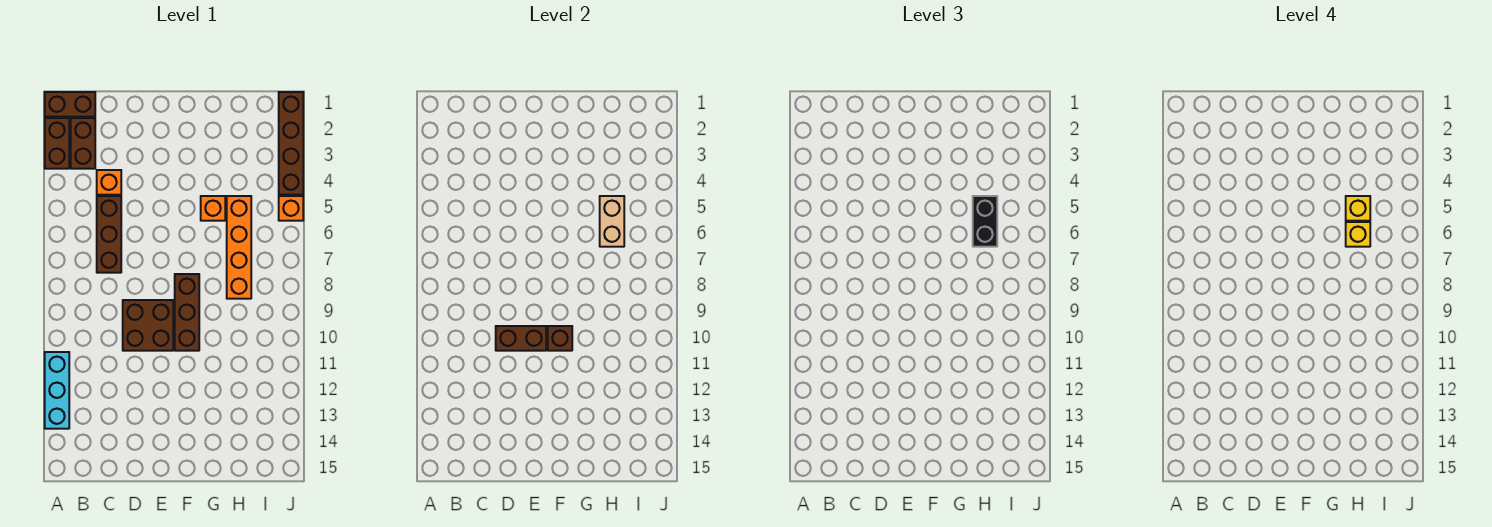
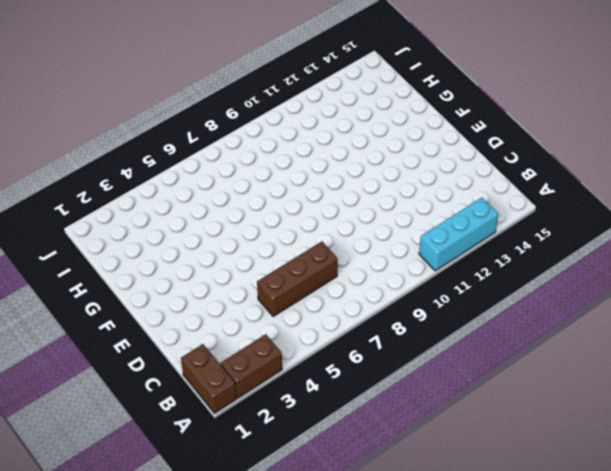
none -> brown 1x2 brick [71,118,95,169]
none -> orange 1x1 brick [97,170,121,195]
none -> brown 2x2 brick [123,300,173,351]

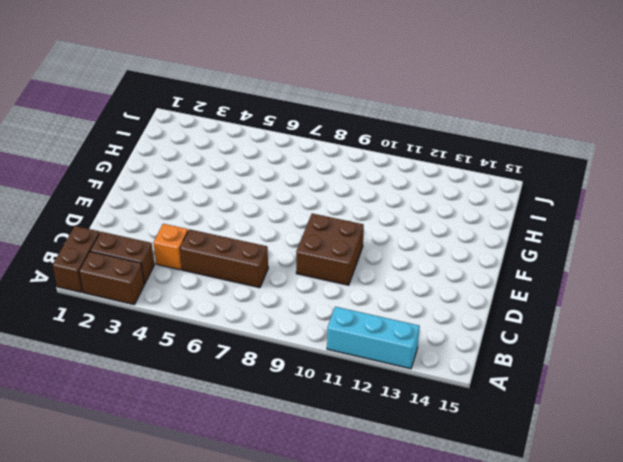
none -> brown 1x3 brick [175,274,199,351]
none -> orange 1x1 brick [201,196,225,221]
none -> orange 1x4 brick [227,196,251,299]

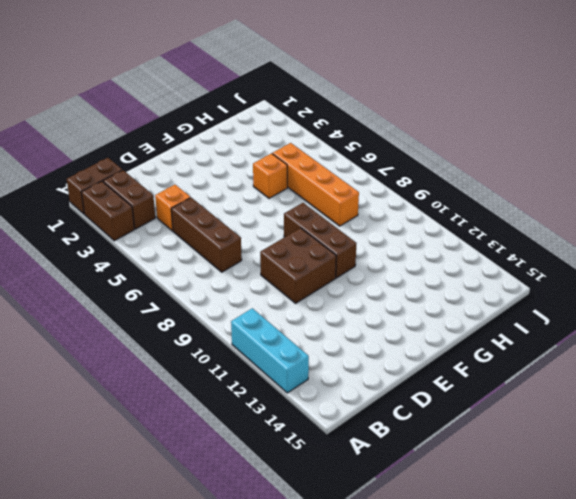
none -> brown 1x4 brick [279,92,303,195]
none -> orange 1x1 brick [279,196,303,221]
none -> brown 1x2 brick [496,326,546,351]

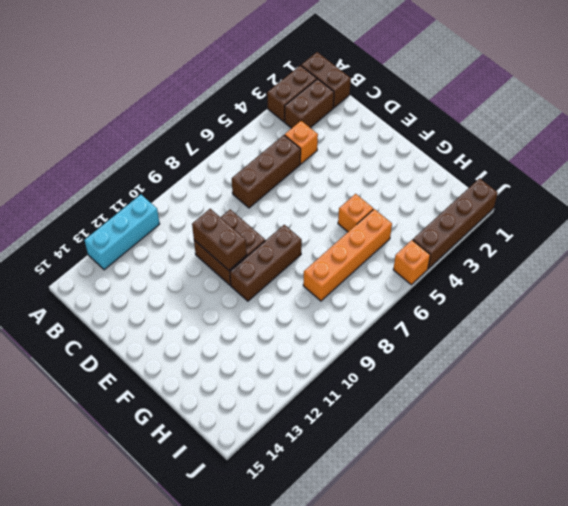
none -> brown 1x1 brick [548,326,572,351]
none -> tan 1x2 brick [600,196,624,247]
none -> black 1x2 brick [973,196,997,247]

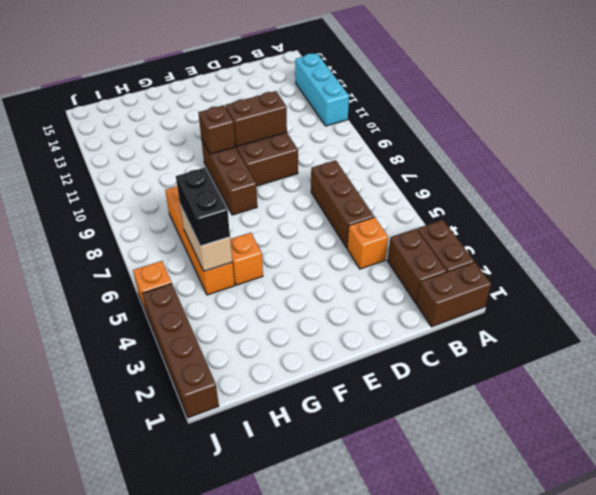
none -> yellow 1x1 brick [1346,196,1370,221]
none -> yellow 1x1 brick [1346,222,1370,247]

